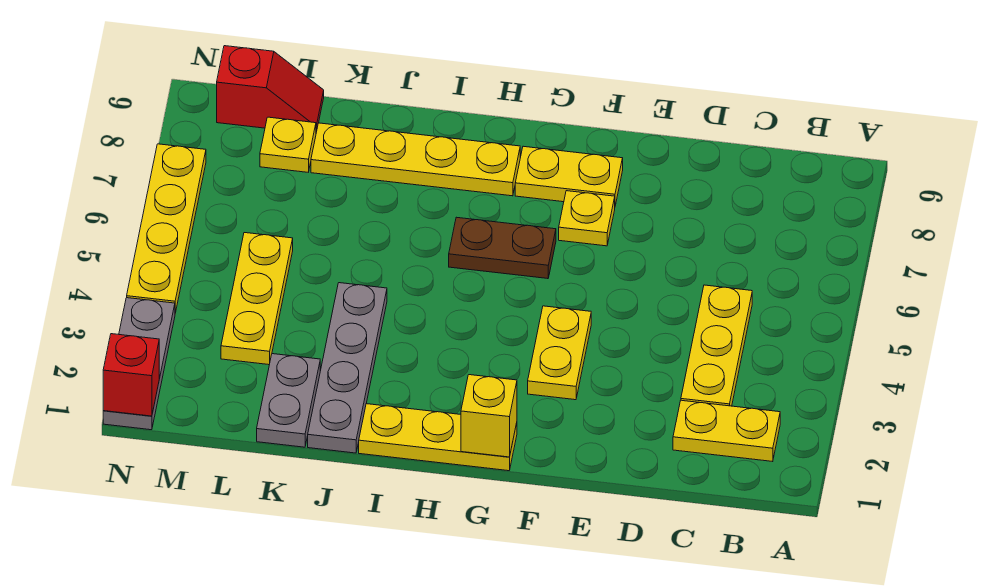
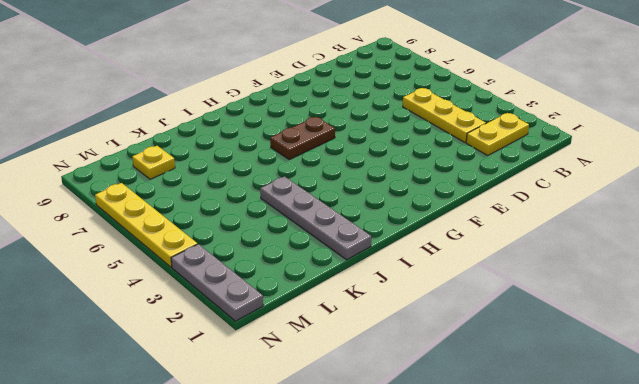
none -> yellow 1x2 plate [528,306,591,400]
none -> yellow 1x1 plate [559,191,615,246]
none -> yellow 1x2 plate [515,146,623,206]

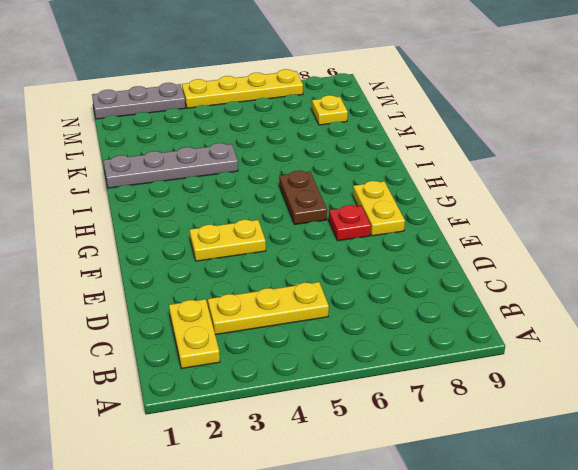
red 1x1 plate [329,205,371,241] -> yellow 1x1 plate [559,191,615,246]
none -> yellow 1x3 plate [359,404,517,471]
none -> yellow 1x4 plate [311,123,520,196]
none -> grey 1x2 plate [257,354,320,447]

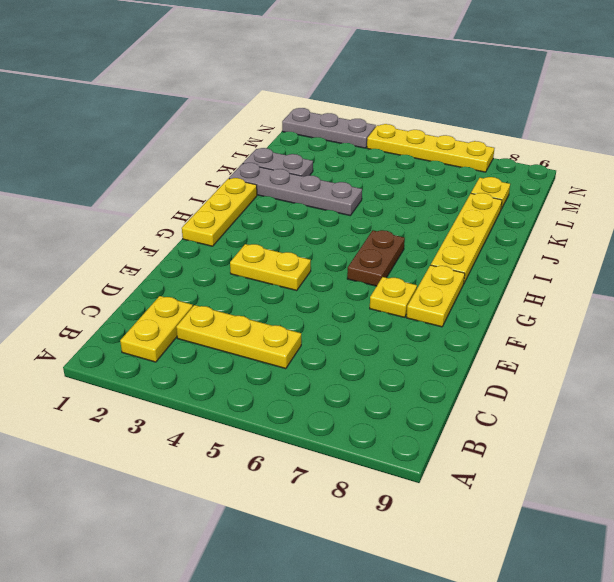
none -> yellow 1x3 plate [221,233,293,365]
none -> red 1x2 slope [217,46,324,132]
none -> yellow 1x1 brick [461,375,517,457]

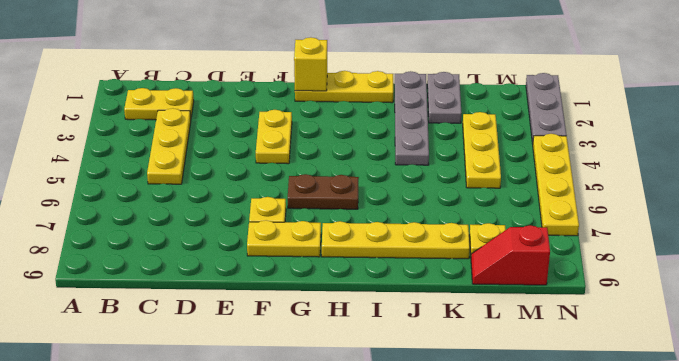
none -> red 1x1 brick [103,334,159,416]

